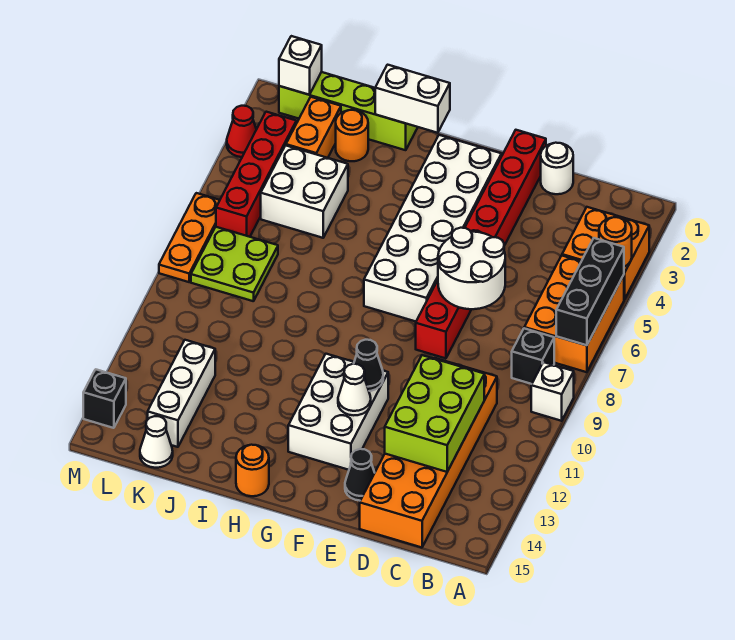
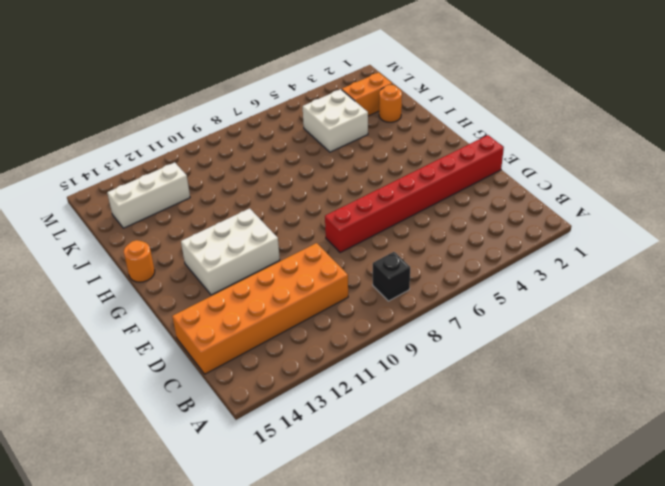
none -> orange 2x2 brick [562,207,649,299]
none -> orange 2x3 brick [524,256,624,372]
none -> white 1x1 brick [531,362,574,421]
none -> white 1x1 round brick [541,143,573,194]

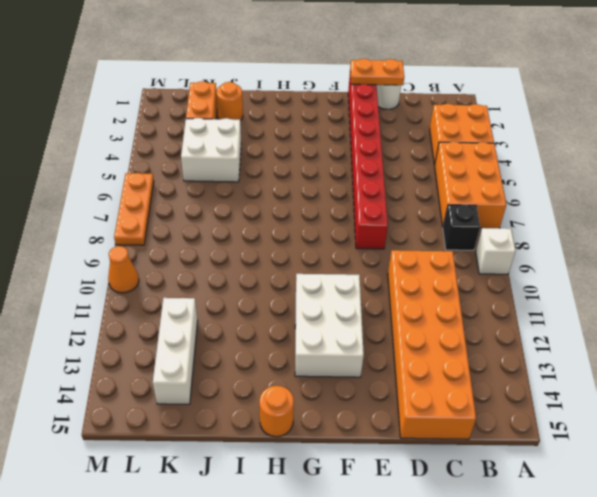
orange 1x2 plate [350,59,404,85] -> none
orange 1x1 cone [108,246,139,293] -> none
none -> black 1x1 cone [345,449,375,501]
none -> white 2x6 brick [364,135,501,321]
none -> lime 1x4 brick [279,72,418,150]
none -> lime 2x2 plate [191,227,278,301]

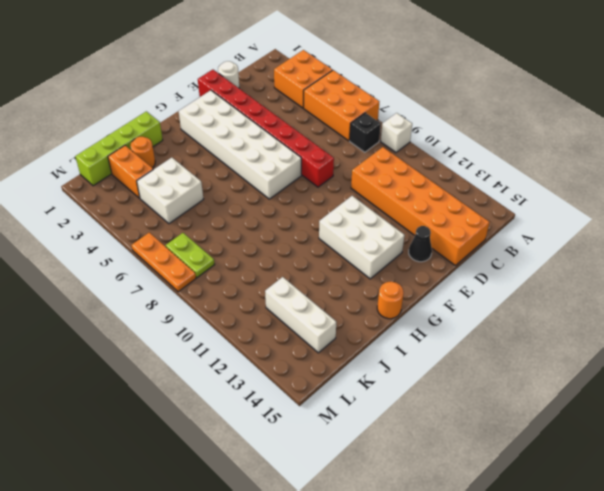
lime 1x2 plate [166,233,215,278] -> lime 2x2 plate [191,227,278,301]
none -> white 1x1 cone [140,416,173,468]
none -> red 1x4 brick [216,112,296,237]
none -> red 1x1 cone [227,106,256,157]
none -> black 1x1 brick [83,369,126,428]

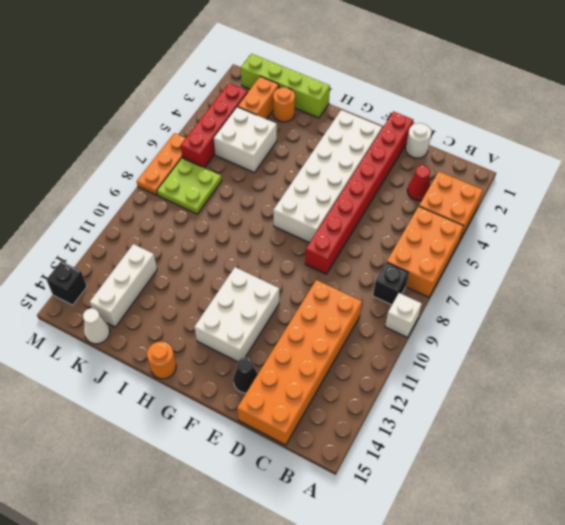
red 1x1 cone [407,165,430,201] -> red 1x1 cone moved to [227,106,256,157]
none -> orange 1x1 round brick [599,217,632,267]
none -> black 1x3 brick [556,238,624,345]
none -> lime 2x3 brick [385,355,484,472]
none -> white 2x2 round brick [438,228,505,309]

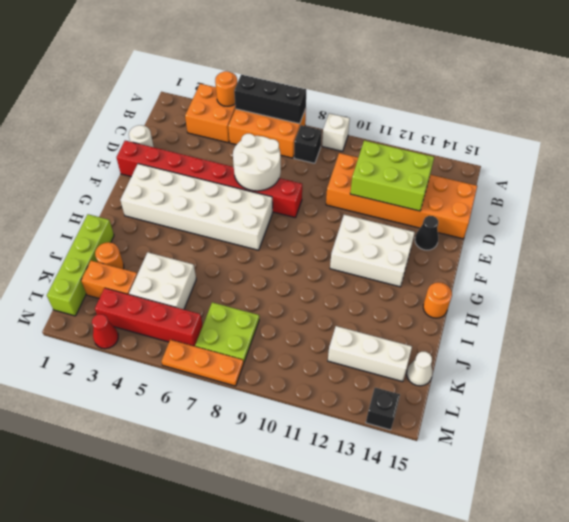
none -> black 1x1 cone [354,340,383,391]
none -> white 1x1 cone [338,364,371,415]
none -> white 1x2 brick [375,65,450,133]
none -> white 1x1 brick [279,36,322,95]

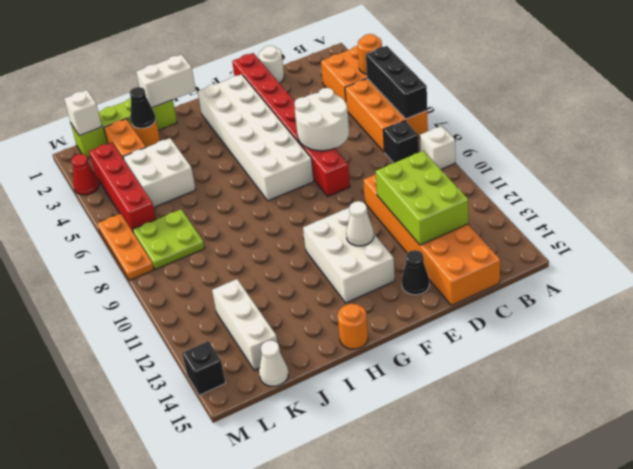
black 1x1 cone [130,87,156,128] -> black 1x1 cone moved to [354,340,383,391]

